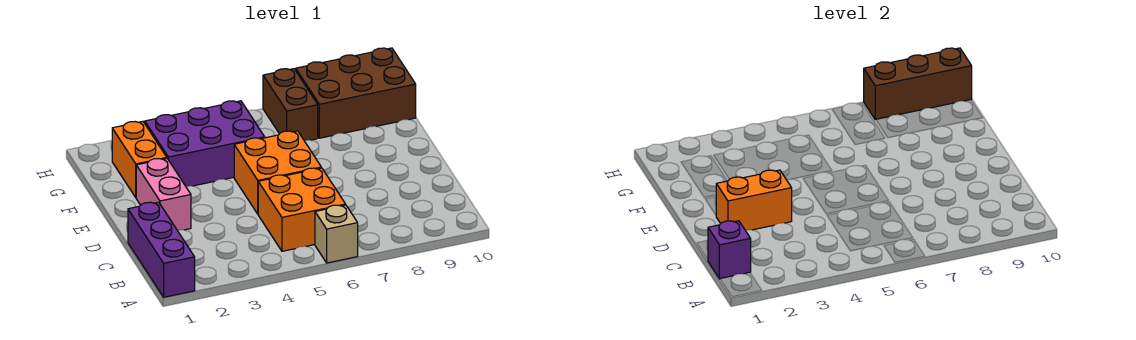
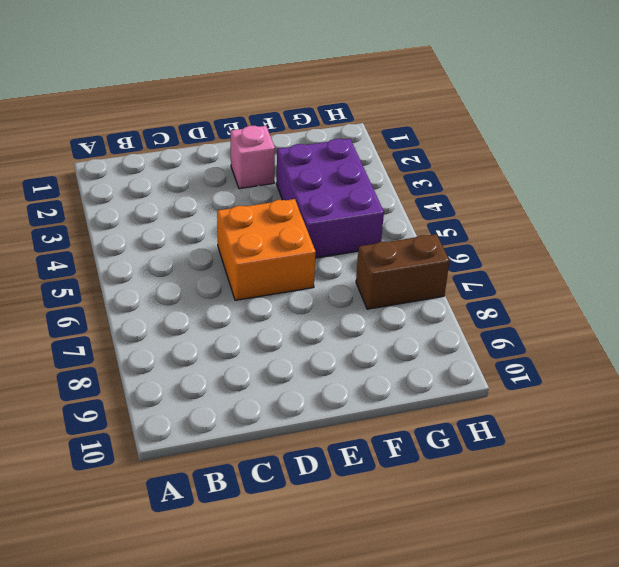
pink 1x1 brick [231,126,275,189] -> pink 1x2 brick [136,159,191,230]
none -> purple 1x3 brick [128,202,195,297]
none -> tan 1x1 brick [315,205,358,263]
none -> orange 2x2 brick [258,168,346,251]

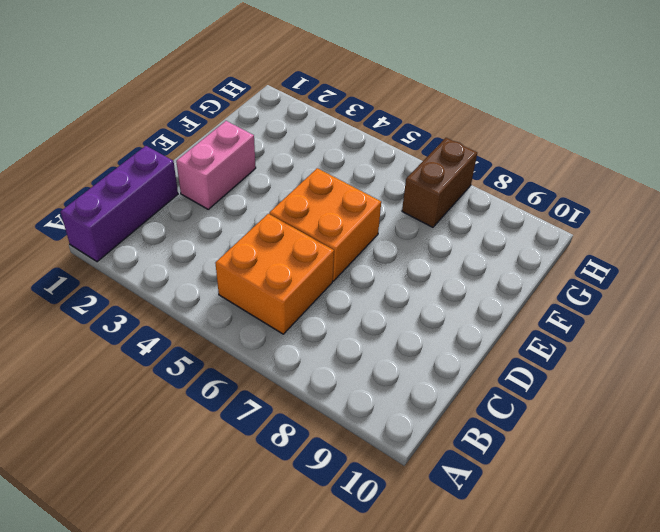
none -> tan 1x1 brick [315,205,358,263]
none -> orange 1x2 brick [112,121,167,197]
none -> purple 2x3 brick [145,101,265,186]

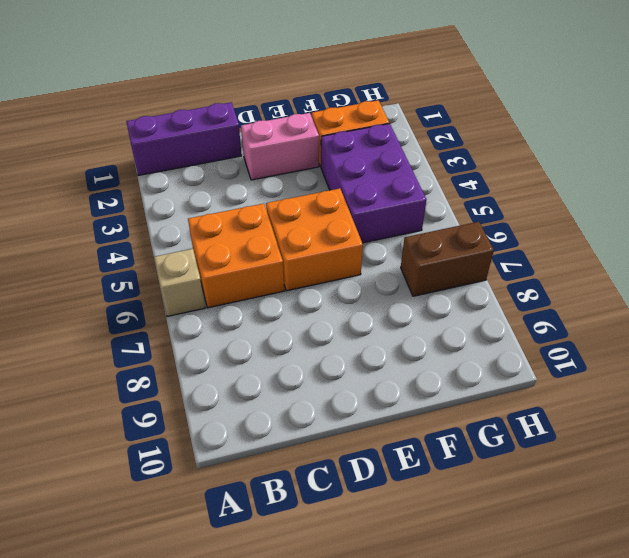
none -> brown 2x3 brick [296,48,416,138]
none -> purple 1x1 brick [708,221,751,279]
none -> orange 1x2 brick [716,170,792,230]

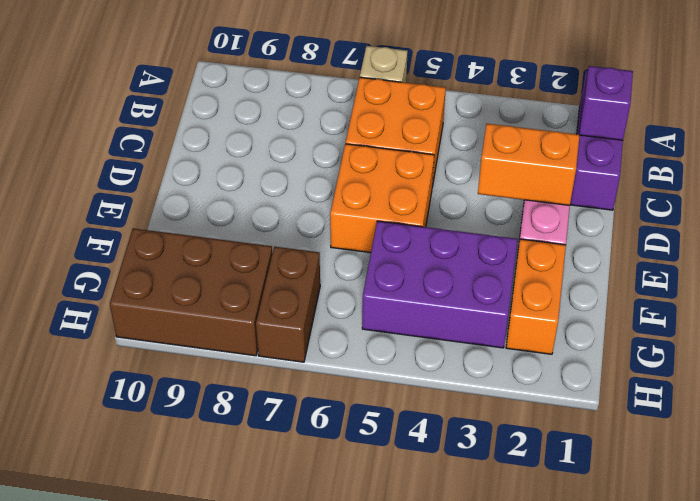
none -> brown 1x3 brick [864,48,972,120]

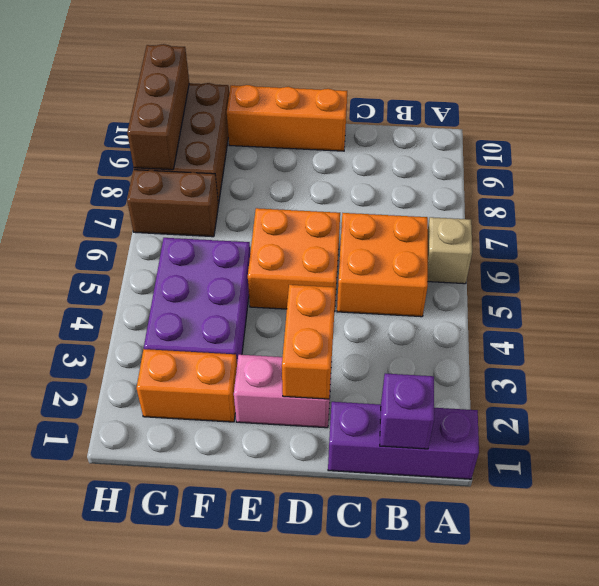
orange 1x3 brick [227,85,347,151] -> none

